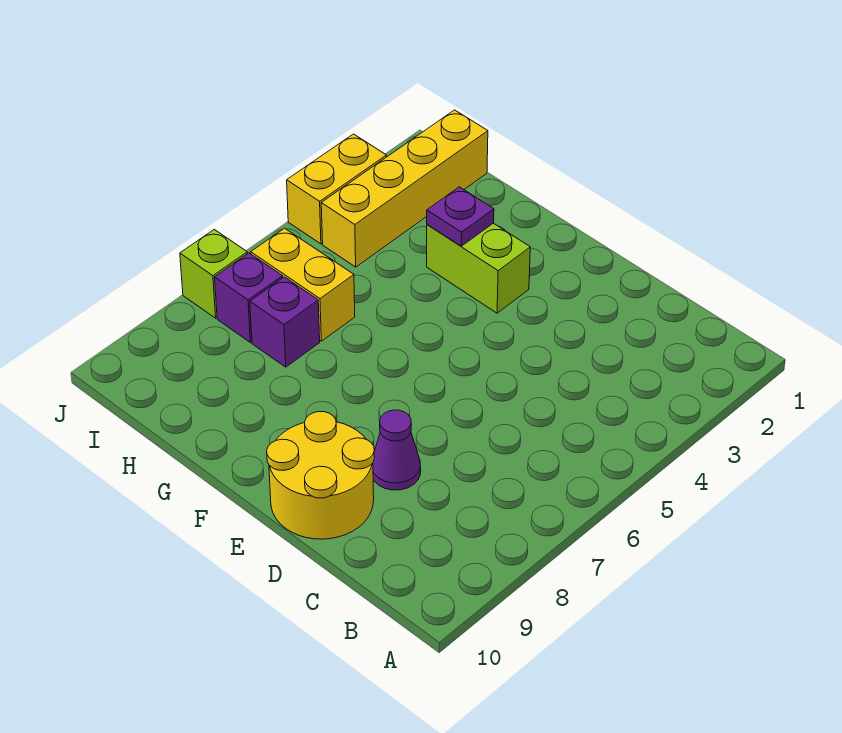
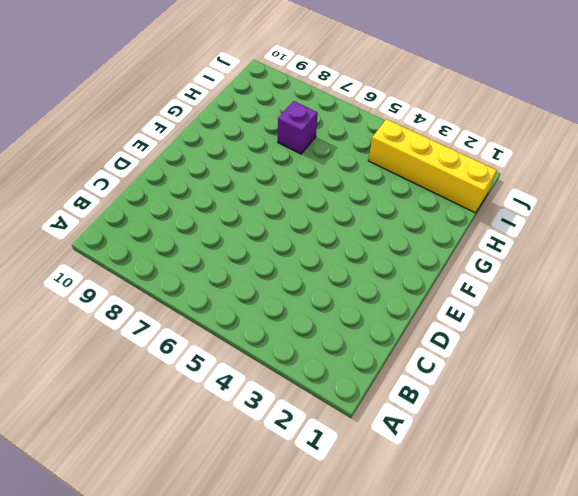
none -> purple 1x1 cone [373,410,421,490]
none -> yellow 2x2 round brick [267,412,375,539]

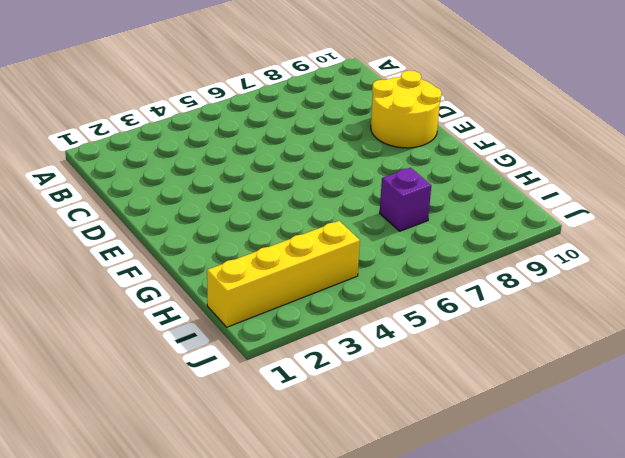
none -> purple 1x1 cone [373,410,421,490]
none -> lime 1x2 brick [427,223,530,313]

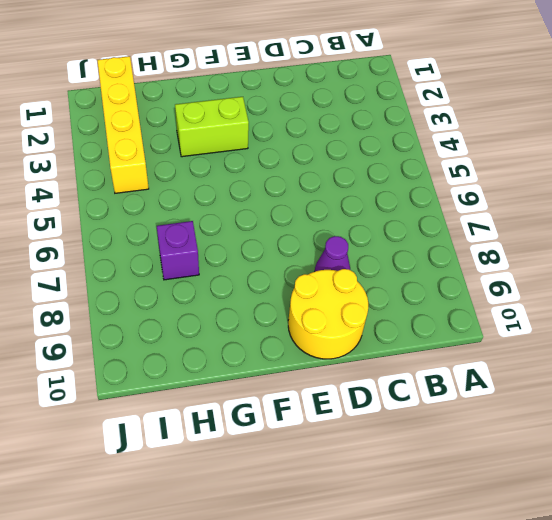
none -> yellow 1x2 brick [251,228,355,341]
none -> purple 1x1 brick [215,253,283,342]

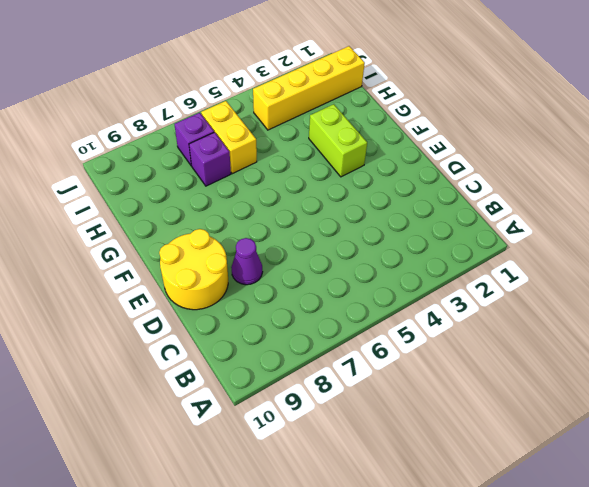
none -> yellow 1x2 brick [287,134,386,244]
none -> lime 1x1 brick [180,230,247,318]

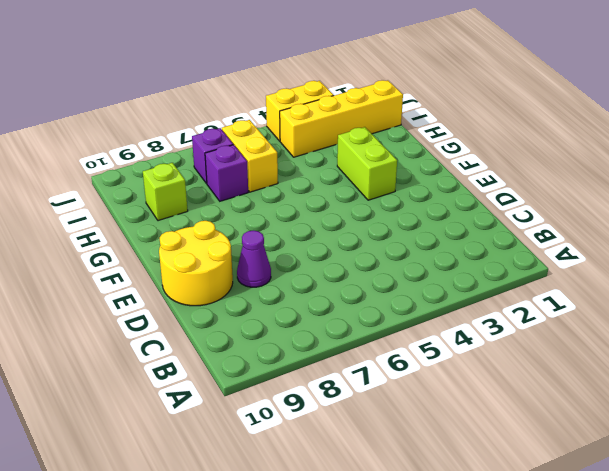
lime 1x1 brick [143,163,188,221] -> lime 1x1 brick moved to [180,230,247,318]
none -> purple 1x1 plate [427,187,494,246]

